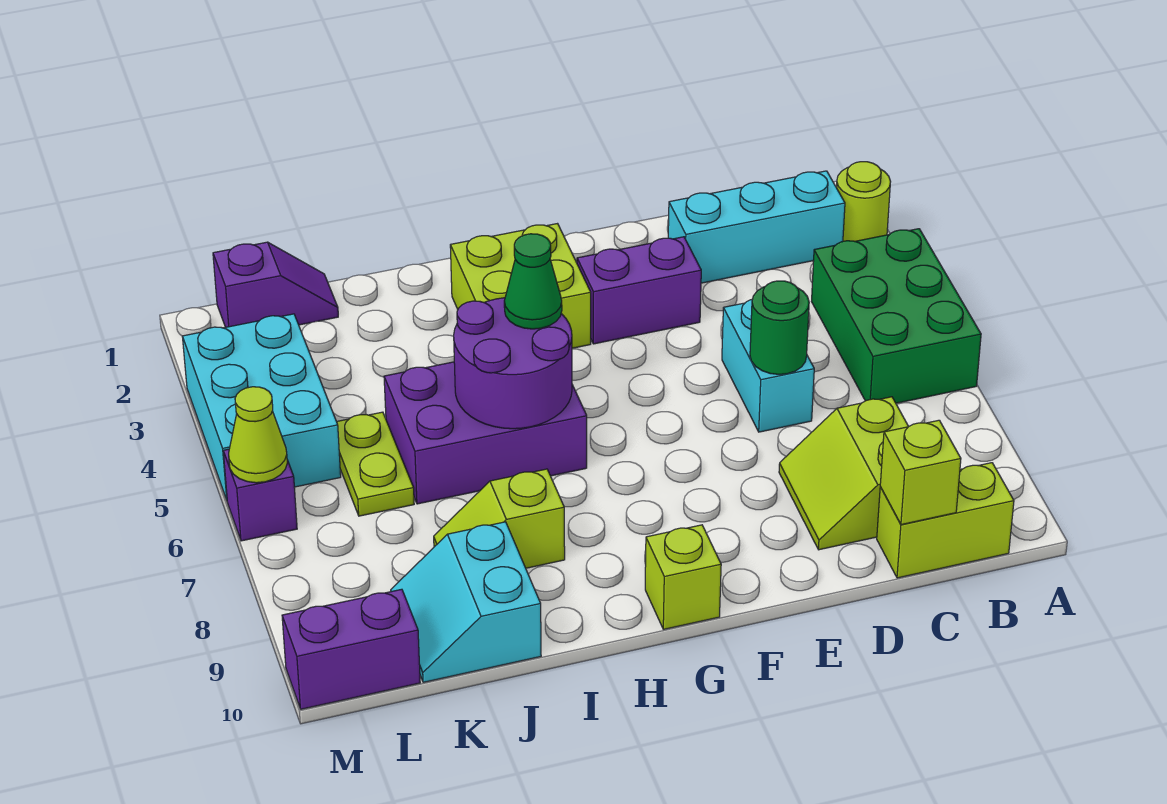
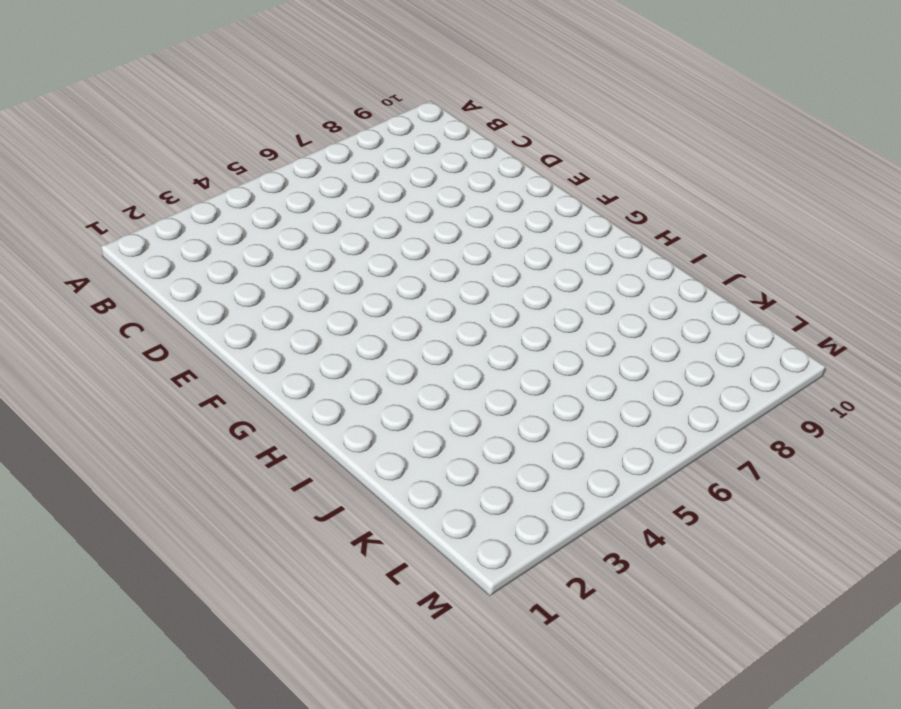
none -> lime 1x1 round brick [836,162,891,241]
none -> green 2x3 brick [812,229,981,403]
none -> cyan 1x3 brick [668,171,845,283]

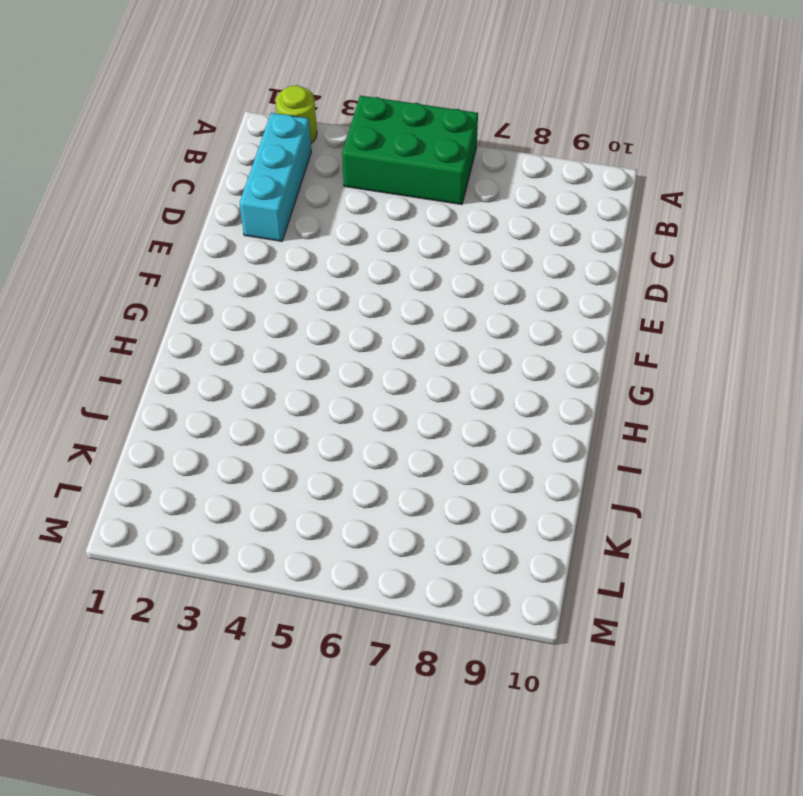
none -> lime 1x2 brick [877,463,1014,578]
none -> lime 2x2 slope [779,397,909,550]
none -> cyan 1x2 brick [722,300,814,432]

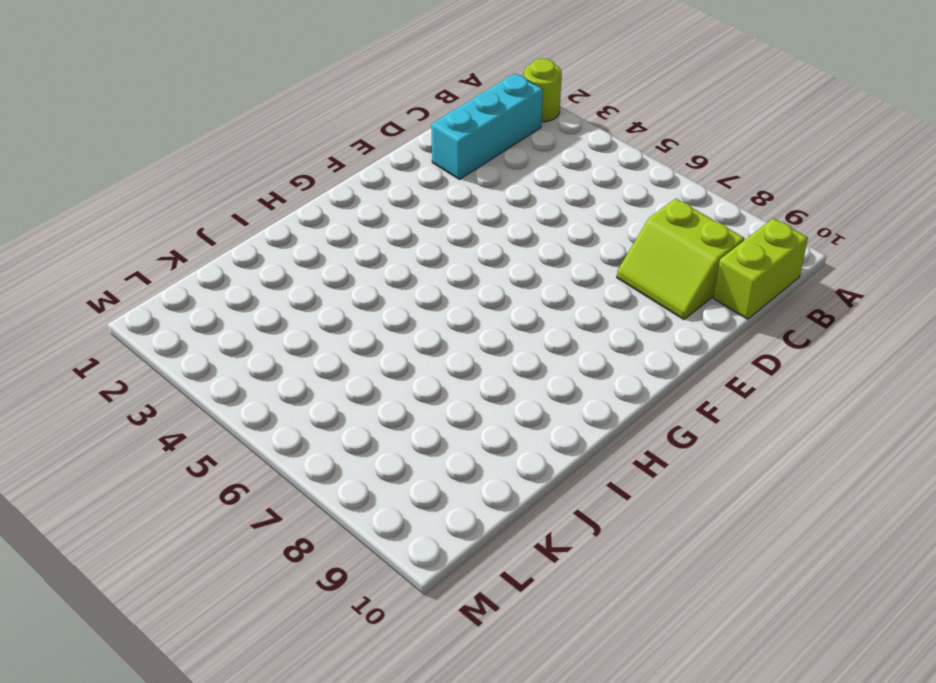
none -> green 2x3 brick [812,229,981,403]
none -> cyan 1x2 brick [722,300,814,432]
none -> purple 1x2 brick [577,237,701,344]

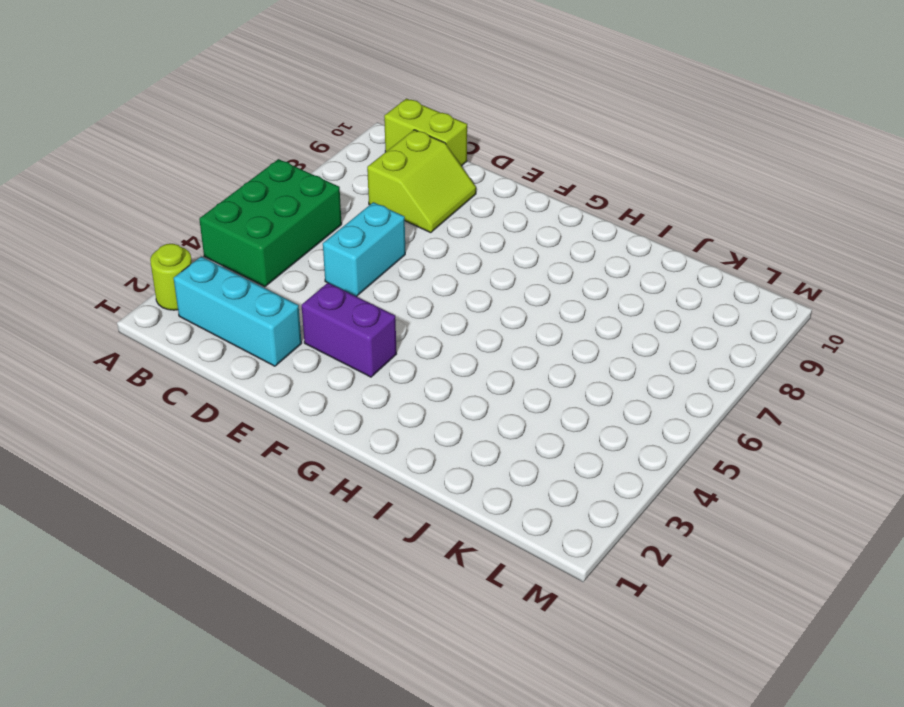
none -> lime 2x2 brick [450,224,591,348]
none -> lime 1x1 brick [645,525,721,629]
none -> purple 2x3 brick [384,362,587,504]

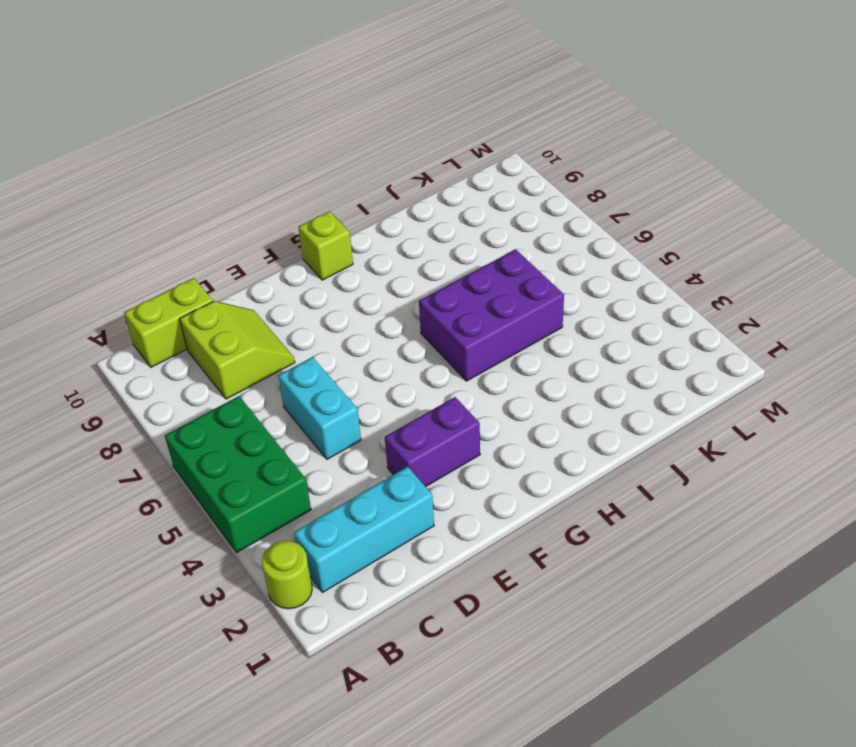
none -> lime 2x2 brick [450,224,591,348]
none -> lime 1x2 slope [434,469,565,568]
none -> cyan 2x2 slope [391,522,541,682]

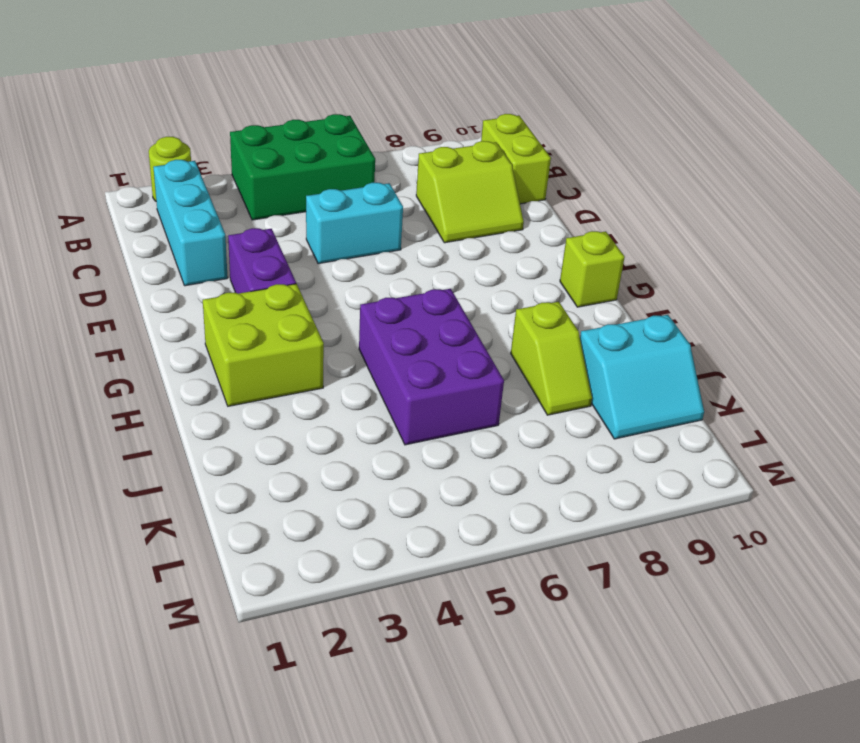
none -> purple 1x2 slope [213,242,338,327]
none -> lime 1x2 plate [337,412,414,516]
none -> cyan 2x3 brick [182,314,341,500]

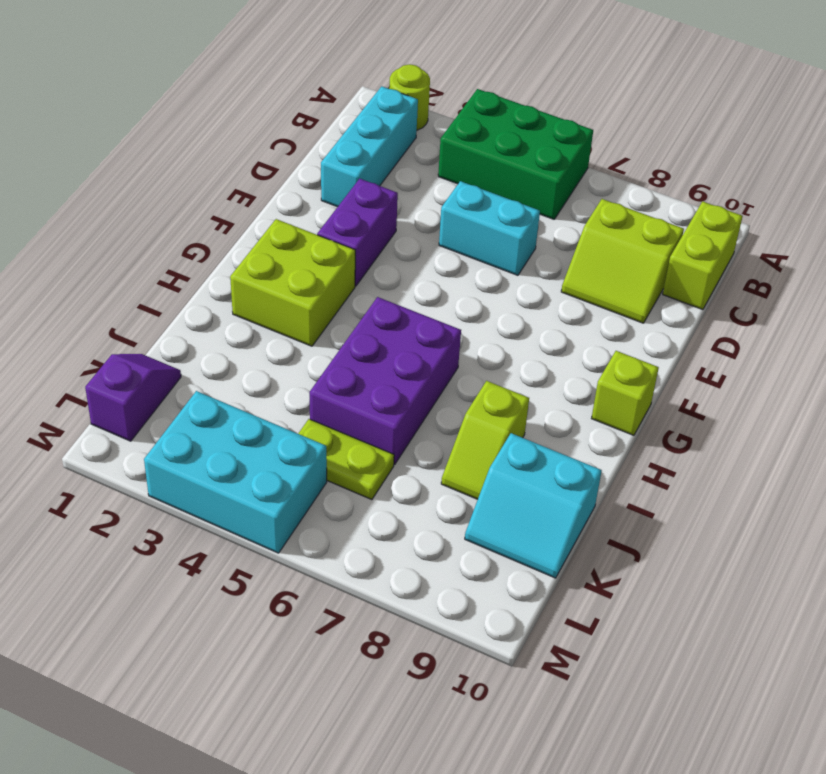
none -> purple 1x2 brick [282,589,420,709]
none -> purple 1x1 brick [223,449,297,541]
none -> lime 1x1 brick [880,420,961,525]

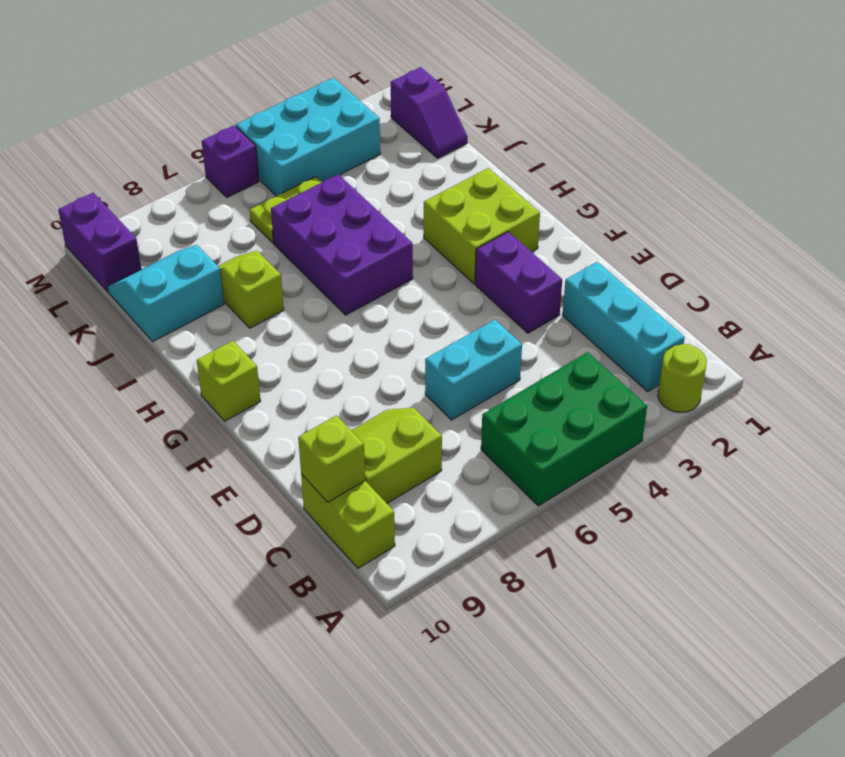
none -> green 1x1 round brick [750,281,809,374]
none -> purple 2x2 round brick [454,298,572,429]
none -> lime 1x1 cone [229,387,287,483]

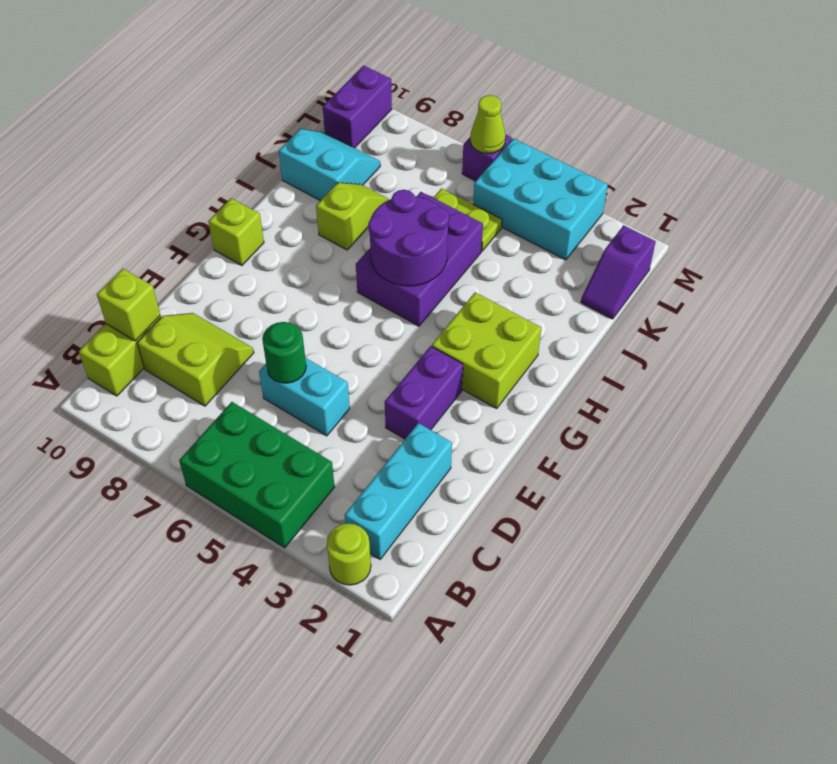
none -> green 1x1 cone [504,234,562,329]

